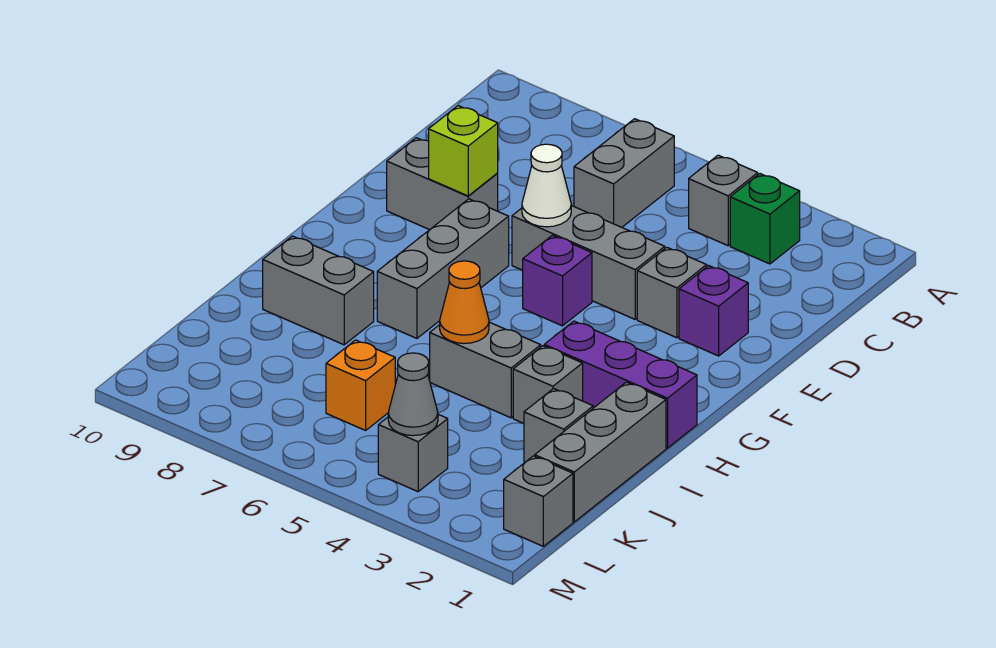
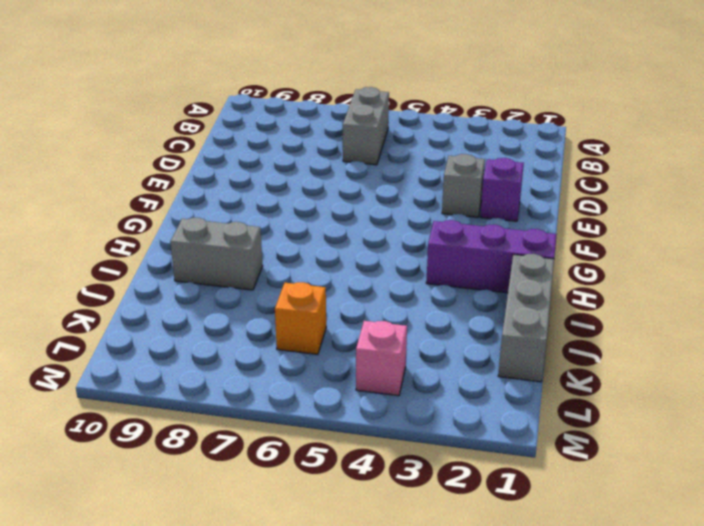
pink 1x1 brick [356,321,407,396] -> grey 1x1 brick [378,414,448,492]
none -> green 1x1 brick [730,174,800,264]
none -> grey 1x1 brick [689,155,758,246]
none -> grey 1x3 brick [512,206,665,319]

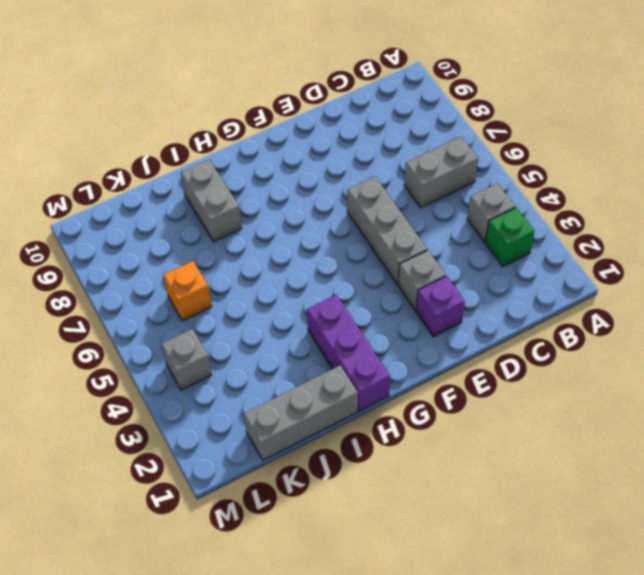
none -> grey 1x2 brick [387,138,498,230]
none -> purple 1x1 brick [522,235,592,326]
none -> grey 1x3 brick [377,199,509,338]

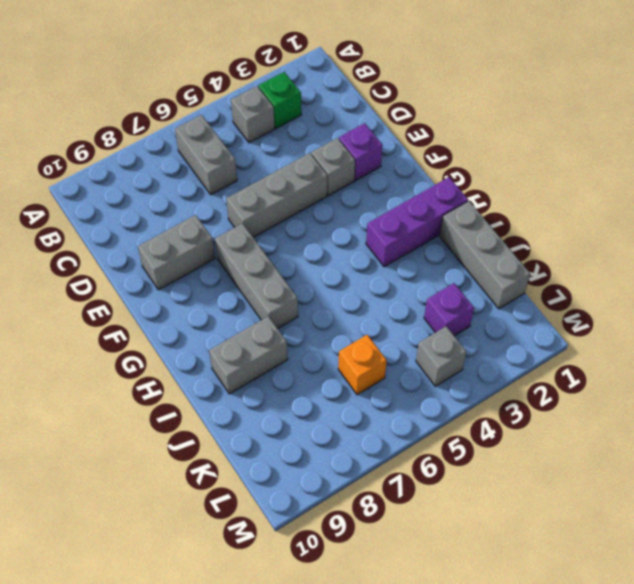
purple 1x1 brick [424,283,474,336] -> purple 1x1 brick moved to [522,235,592,326]
none -> grey 1x1 brick [513,346,583,423]
none -> grey 1x2 brick [430,322,541,418]
none -> grey 1x1 brick [524,389,593,462]

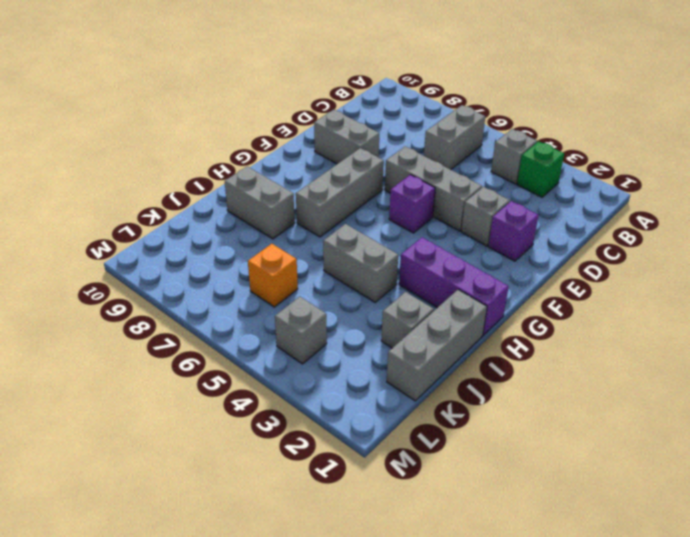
none -> grey 1x1 brick [513,346,583,423]
none -> grey 1x1 brick [504,456,573,546]
none -> white 1x1 cone [522,144,571,227]

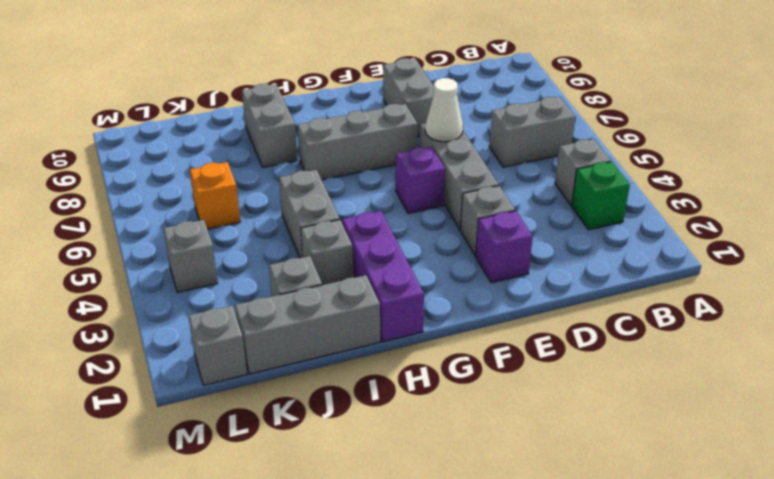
none -> lime 1x1 brick [429,106,498,196]
none -> orange 1x1 cone [440,261,489,343]
none -> grey 1x1 cone [388,353,438,436]

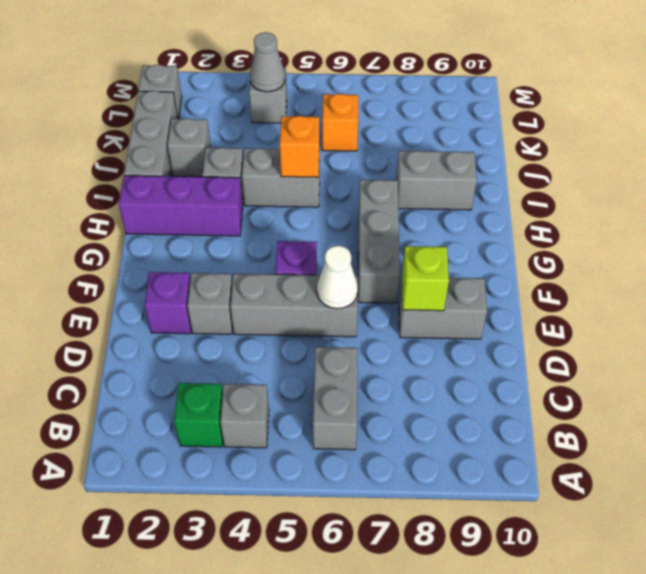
orange 1x1 brick [280,116,320,177] -> orange 1x1 cone [440,261,489,343]

